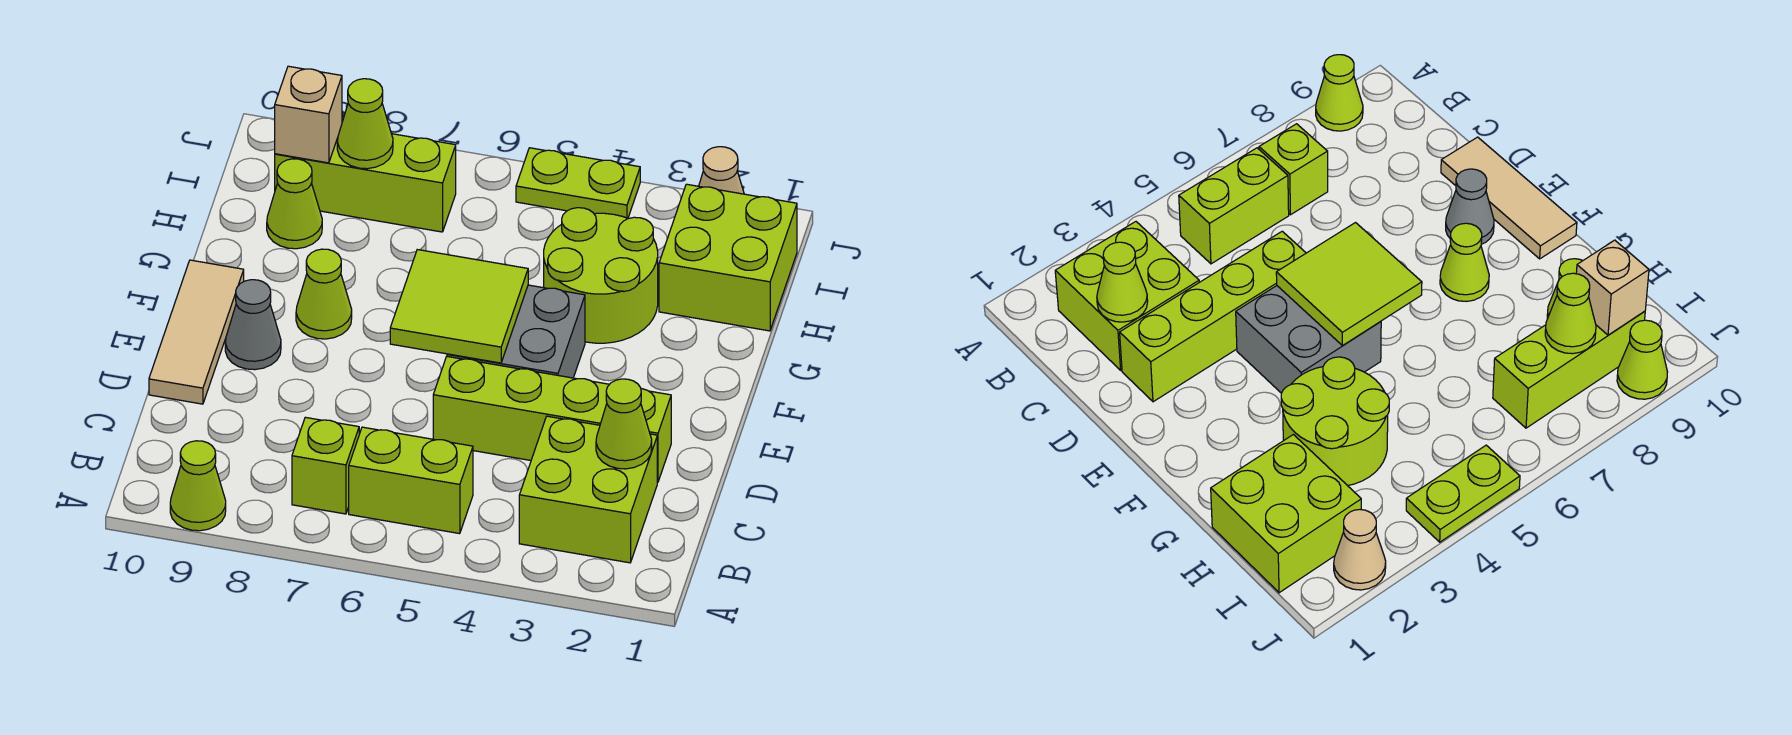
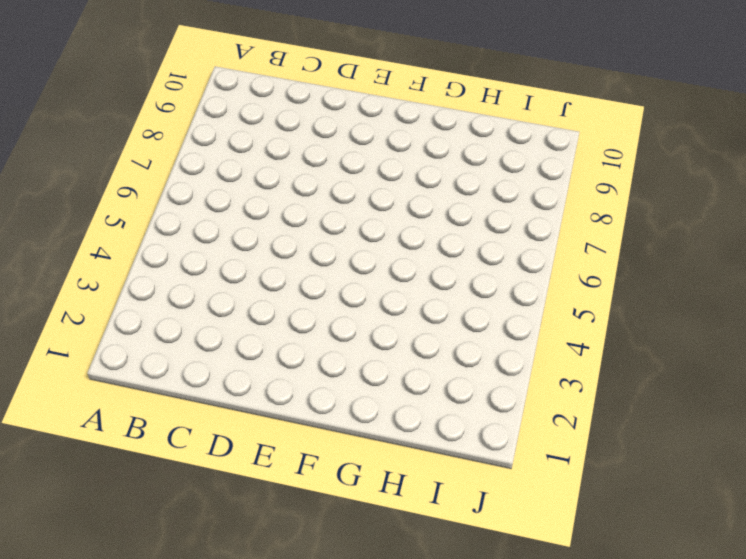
none -> lime 1x1 cone [170,441,226,531]
none -> lime 2x2 brick [519,416,657,563]
none -> lime 1x2 brick [349,427,473,534]

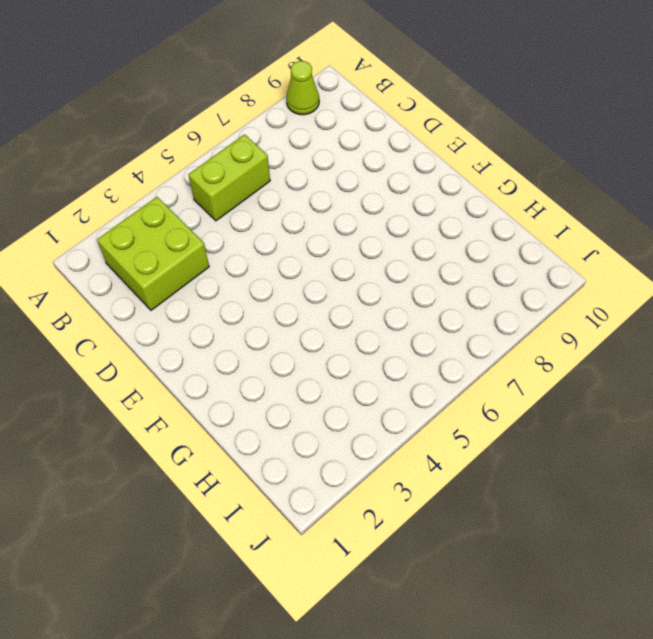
none -> lime 1x1 brick [292,417,359,514]
none -> lime 1x4 brick [433,357,671,482]
none -> tan 1x3 tile [149,260,244,404]

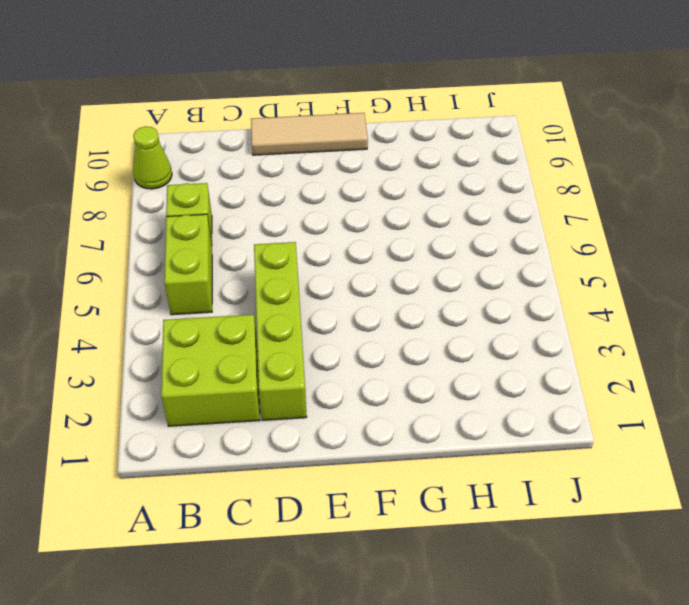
none -> grey 2x2 brick [447,285,585,378]
none -> grey 1x1 cone [225,280,281,370]
none -> lime 1x1 cone [296,249,352,339]

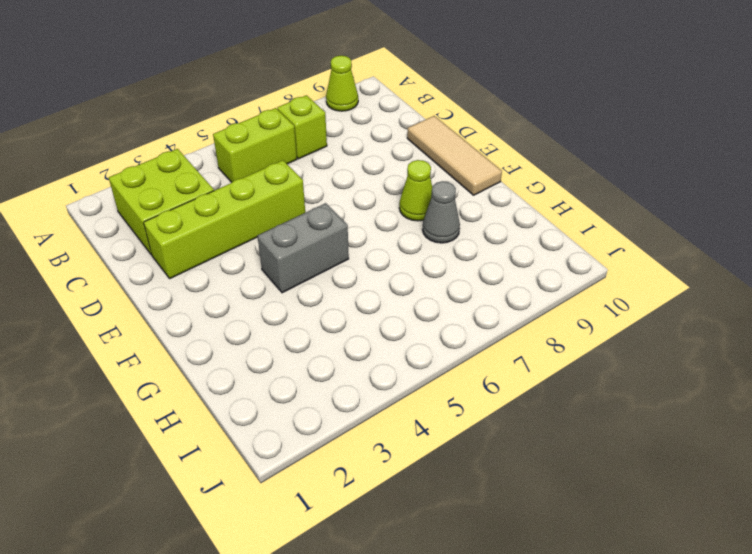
grey 1x2 brick [257,203,349,293] -> grey 2x2 brick [447,285,585,378]
grey 1x1 cone [422,181,460,243] -> grey 1x1 cone moved to [225,280,281,370]
none -> lime 2x2 round brick [544,208,658,343]
none -> lime 2x2 brick [659,184,797,331]
none -> lime 1x1 cone [267,159,322,249]

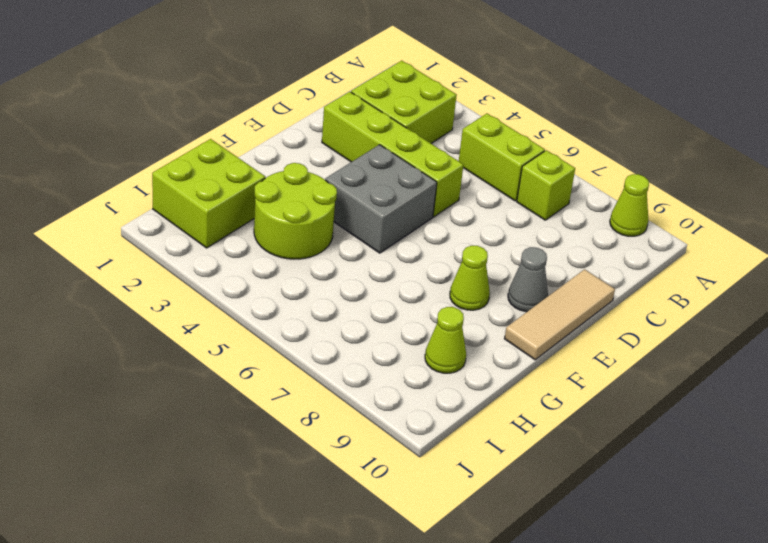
none -> lime 1x3 brick [275,134,456,232]
none -> tan 1x1 cone [699,147,744,194]
none -> lime 1x2 plate [516,148,640,218]

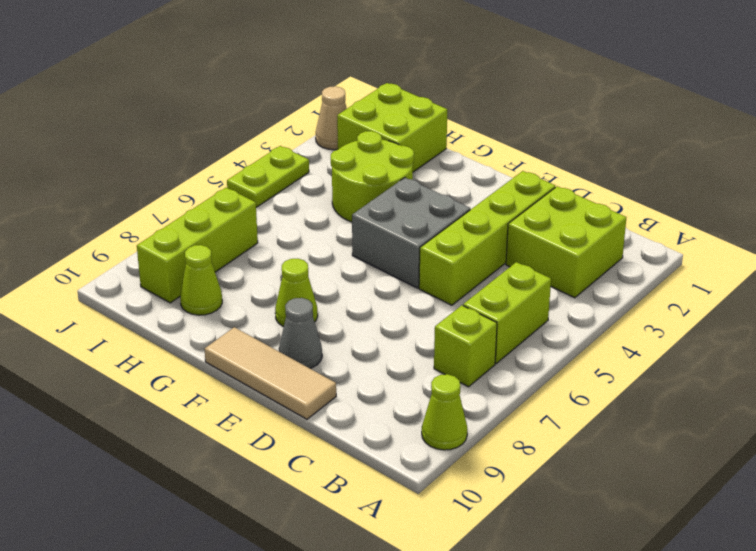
none -> lime 1x1 cone [1617,320,1667,399]
none -> lime 1x1 cone [596,379,652,469]
none -> lime 2x2 tile [390,250,528,363]

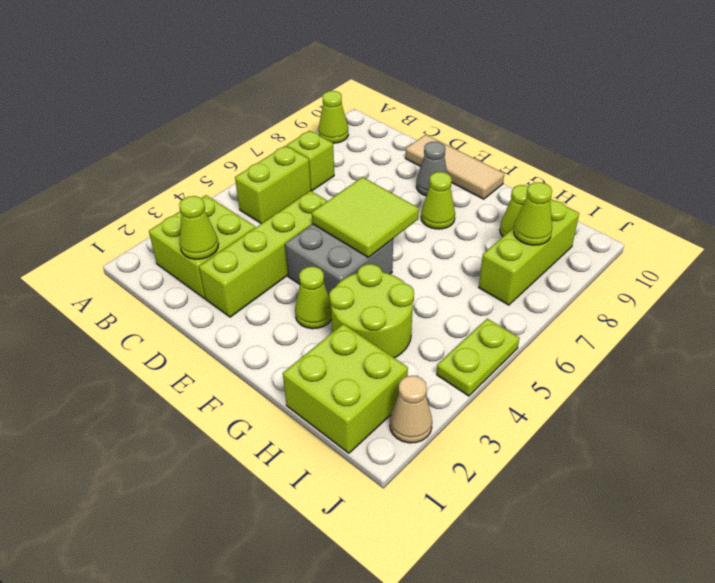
lime 1x1 cone [295,267,332,329] -> lime 1x1 cone moved to [1617,320,1667,399]
none -> tan 1x1 brick [275,66,342,163]

